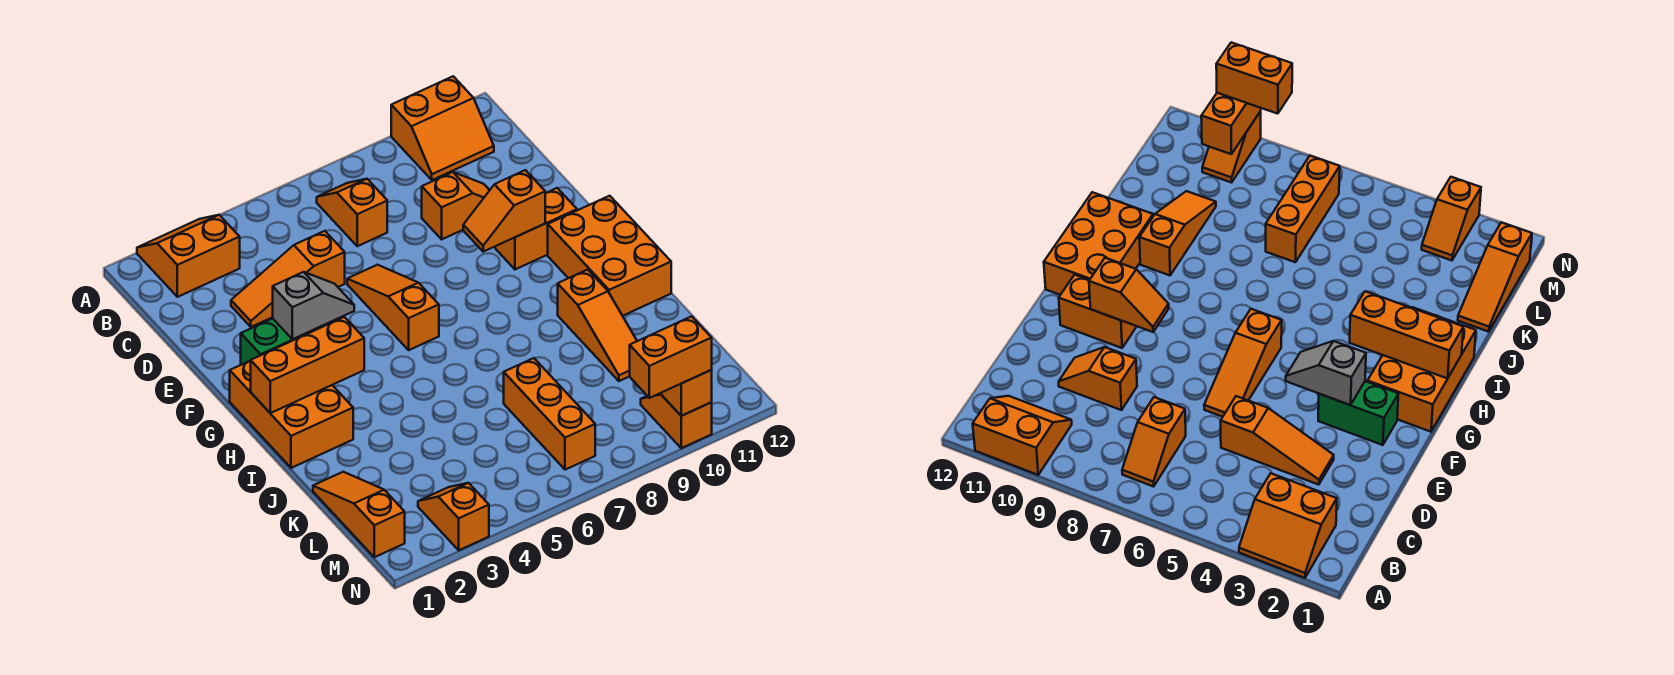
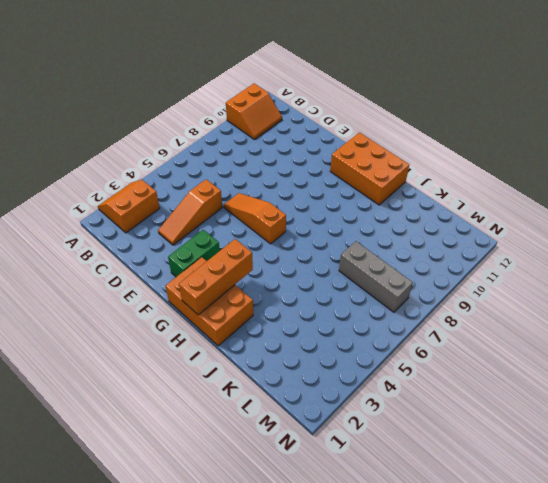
grey 1x3 brick [339,241,413,312] -> orange 1x3 brick [504,358,595,470]
none -> orange 1x2 slope [317,179,387,246]
none -> orange 1x2 slope [422,172,490,239]
none -> orange 1x2 brick [495,188,577,269]

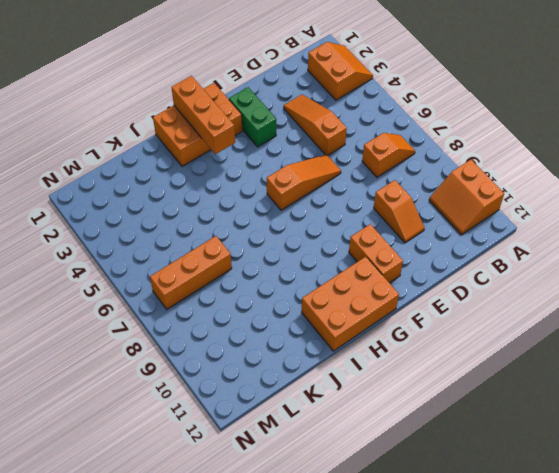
none -> orange 1x3 slope [558,270,637,381]
none -> orange 1x3 slope [313,472,405,557]
none -> orange 1x2 slope [418,483,489,550]

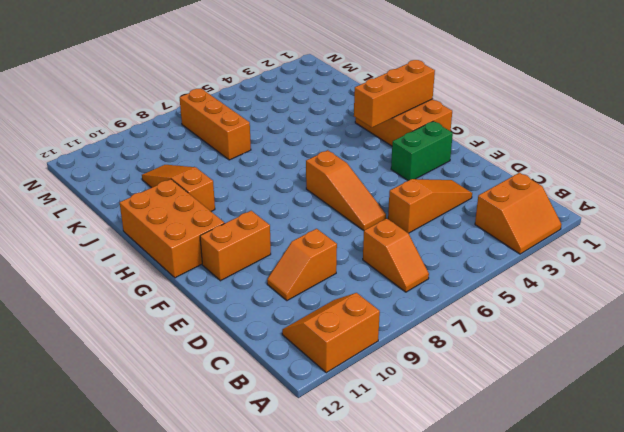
none -> orange 1x3 slope [313,472,405,557]
none -> orange 1x2 slope [418,483,489,550]
none -> orange 1x2 slope [641,394,712,448]

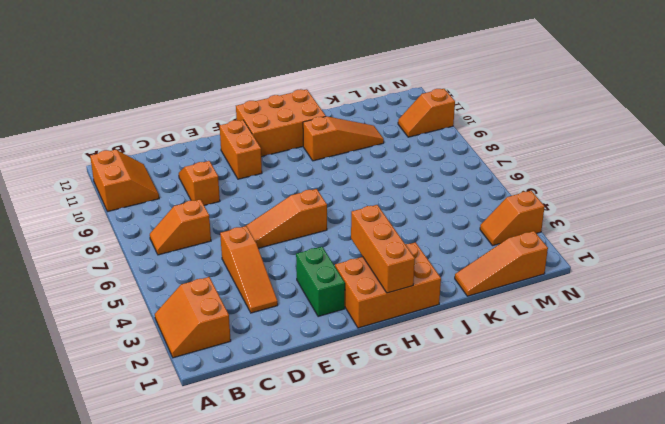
none -> orange 1x3 brick [504,358,595,470]
none -> grey 1x2 slope [273,272,354,339]
none -> orange 1x2 slope [463,170,545,252]

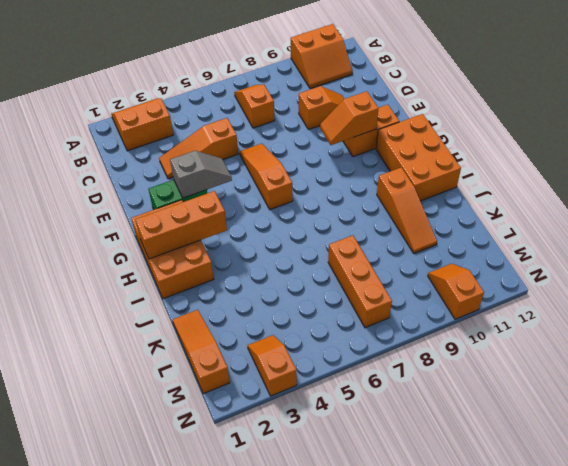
none -> orange 1x2 brick [660,370,712,416]
none -> orange 1x2 brick [630,316,712,398]

